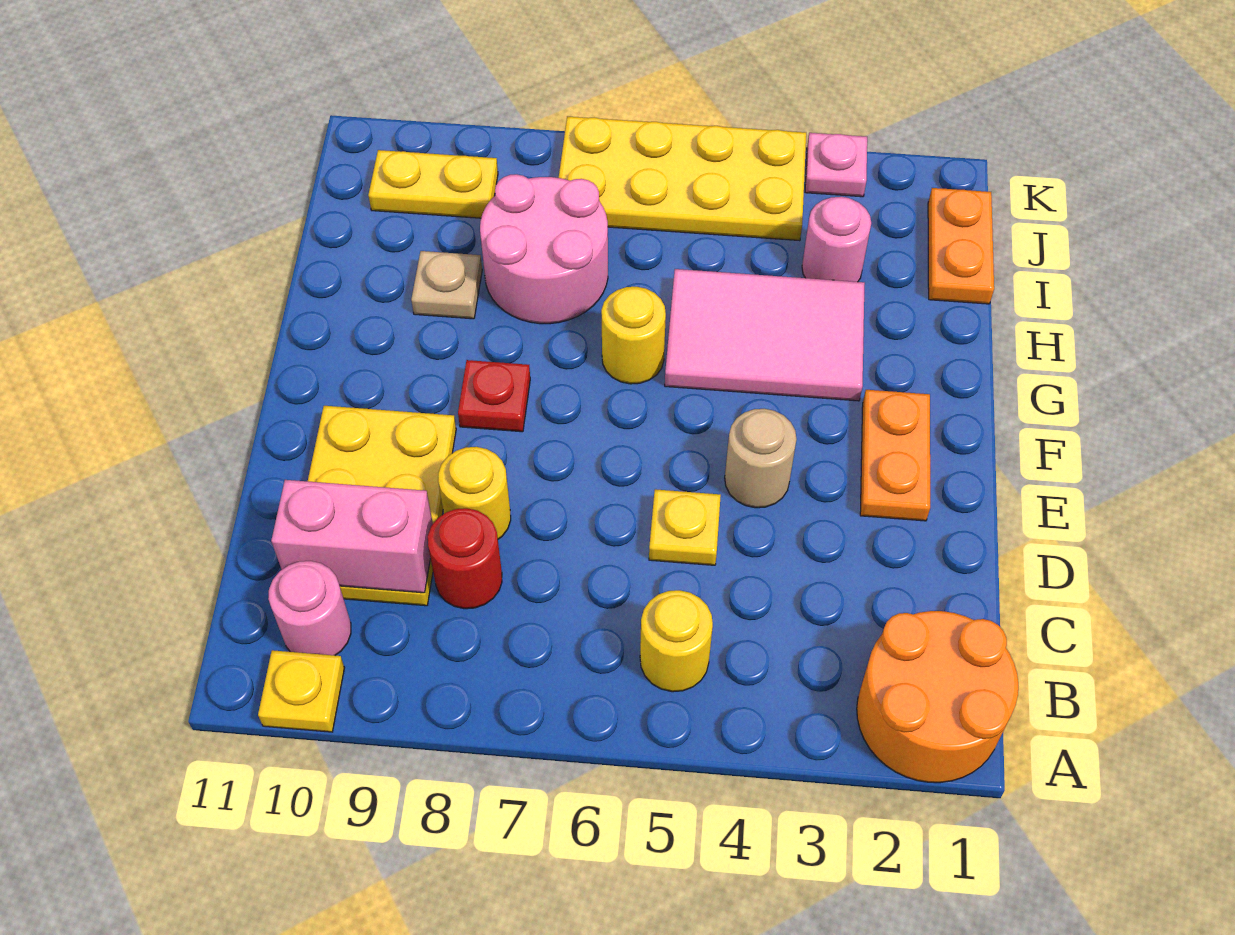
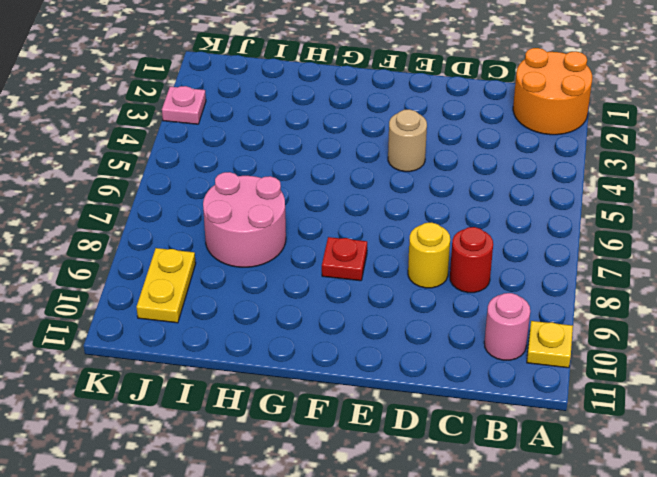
none -> yellow 1x1 round brick [640,590,713,692]
none -> yellow 2x3 plate [308,406,456,606]
none -> yellow 1x1 plate [649,489,721,565]

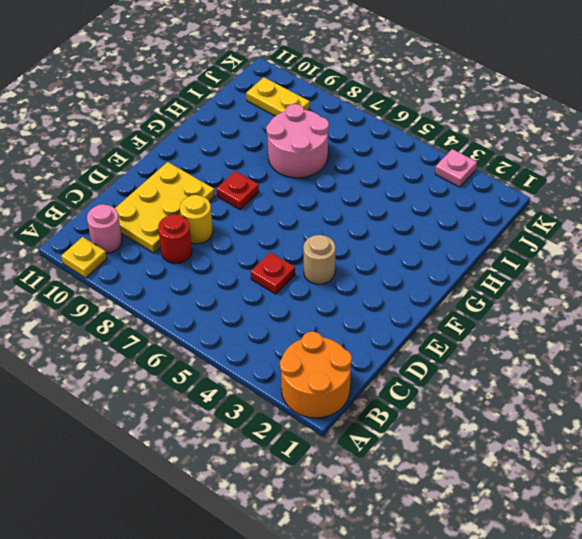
red 1x1 plate [251,252,295,294] -> yellow 1x1 plate [649,489,721,565]
none -> yellow 1x1 round brick [640,590,713,692]
none -> orange 1x2 plate [860,390,930,521]
none -> pink 2x3 tile [665,269,865,401]

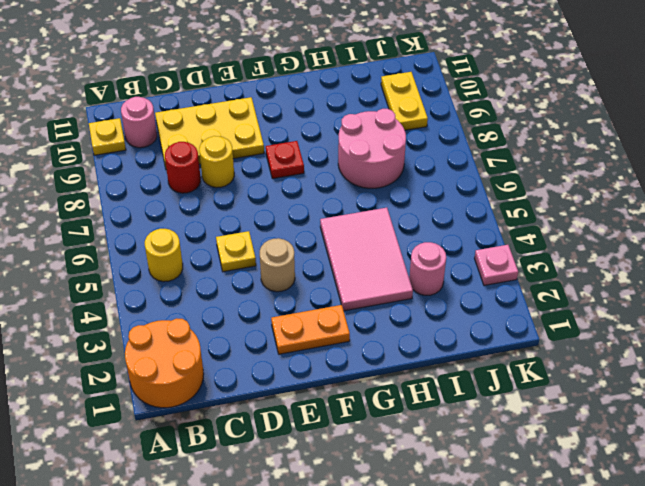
none -> yellow 1x1 round brick [601,287,666,384]
none -> tan 1x1 plate [411,251,482,319]
none -> orange 1x2 plate [928,188,994,304]

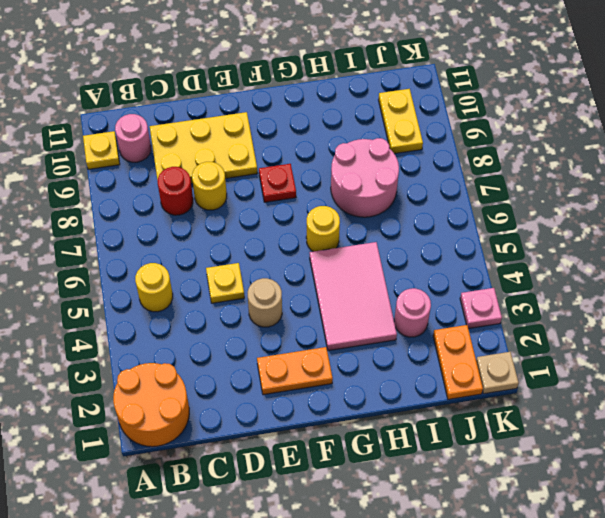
orange 1x2 plate [433,325,483,399] -> orange 1x2 plate turned to [928,188,994,304]
tan 1x1 plate [476,352,519,394] -> tan 1x1 plate moved to [411,251,482,319]
none -> yellow 2x4 plate [559,116,806,241]
none -> pink 1x2 brick [271,480,433,593]

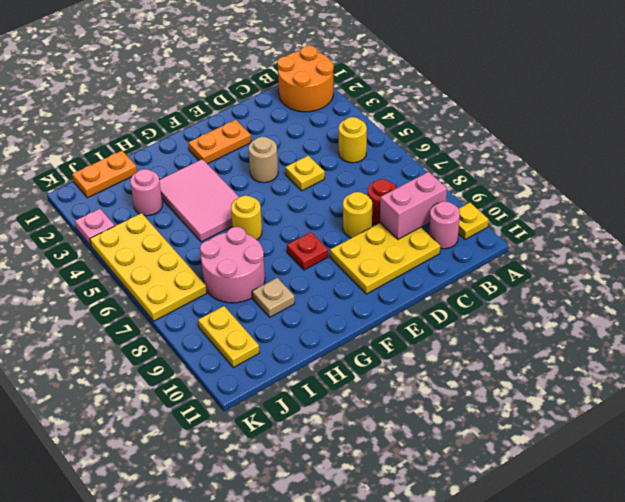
pink 1x2 brick [380,172,447,239] -> pink 1x2 brick turned to [271,480,433,593]

